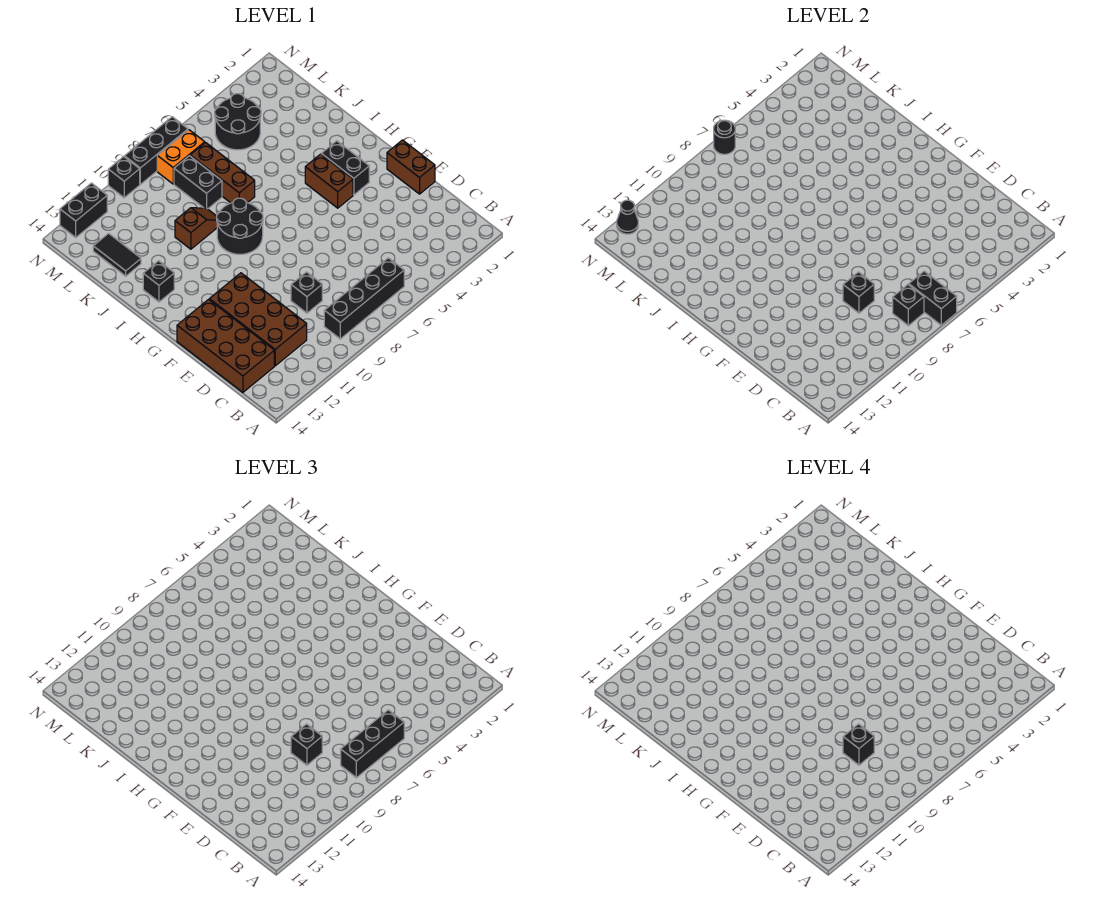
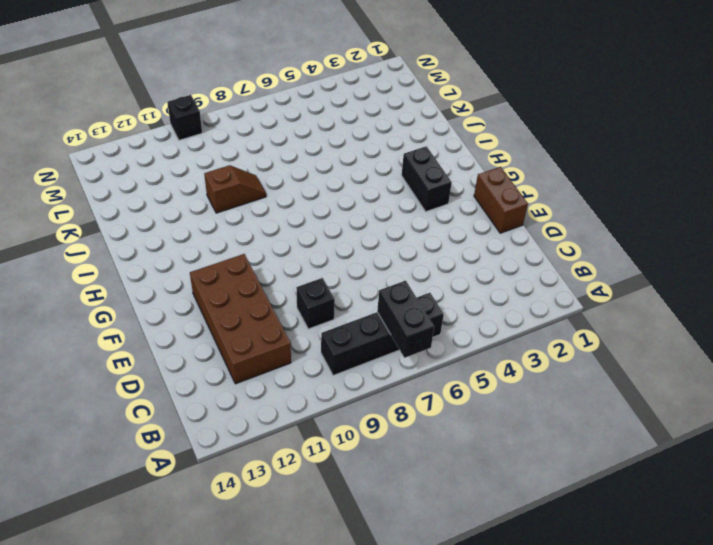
none -> brown 2x4 brick [177,299,274,392]
none -> brown 1x2 brick [305,154,353,208]
none -> black 2x2 round brick [217,198,263,254]

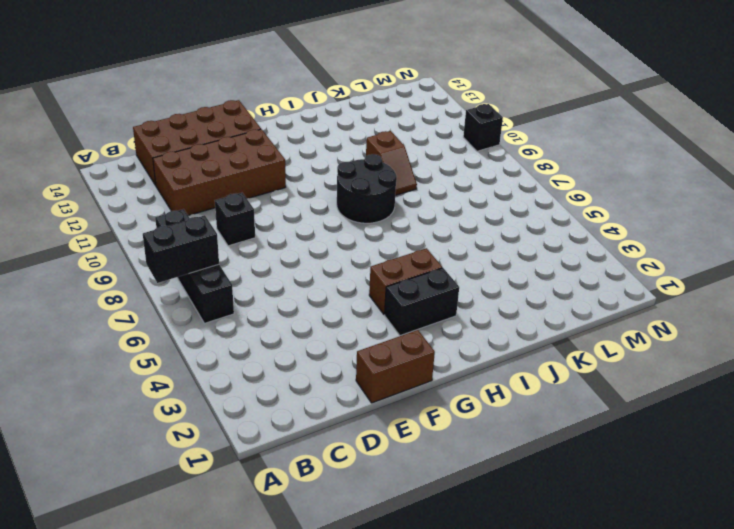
none -> black 1x1 brick [143,261,174,302]
none -> brown 1x3 brick [190,143,255,203]
none -> black 1x2 brick [174,156,222,209]

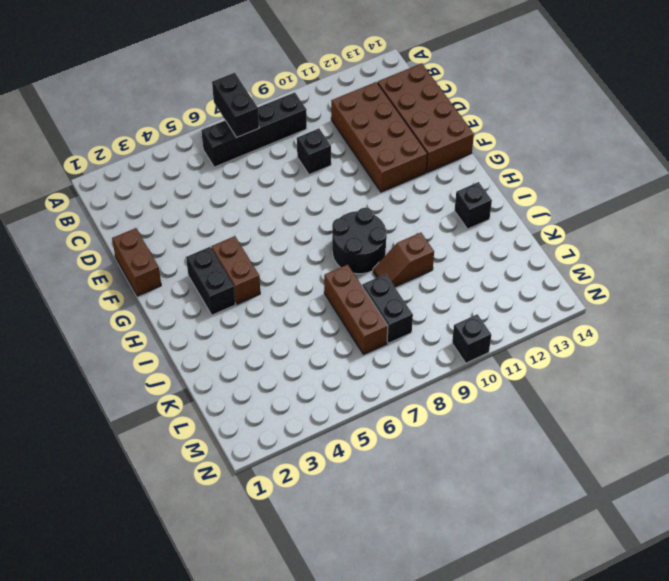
none -> black 1x2 tile [93,233,141,276]
none -> black 2x2 round brick [215,94,261,150]
none -> orange 1x2 brick [157,130,205,184]

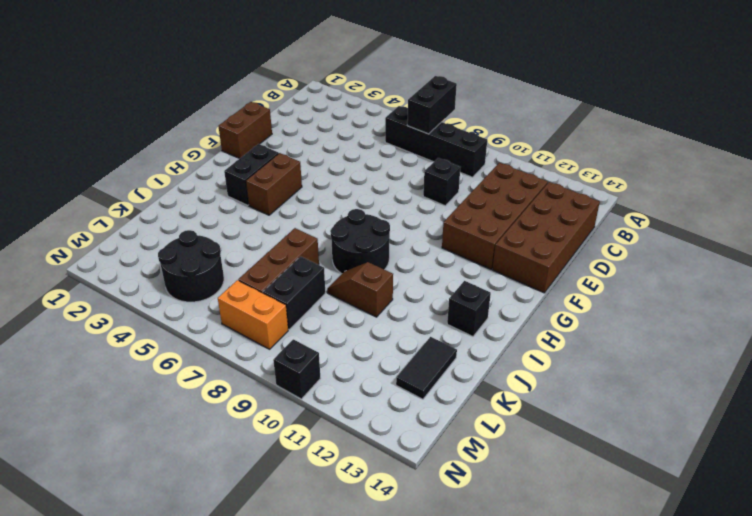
none -> black 1x3 brick [125,117,188,184]
none -> black 1x2 brick [60,183,107,237]
none -> black 1x1 brick [893,285,924,326]

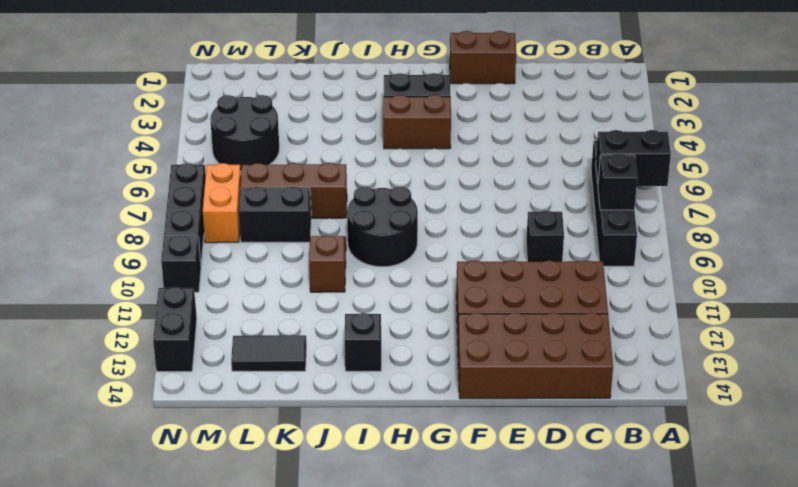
none -> black 1x1 brick [843,272,874,313]
none -> black 1x1 round brick [714,120,735,154]
none -> black 1x1 cone [617,200,638,234]

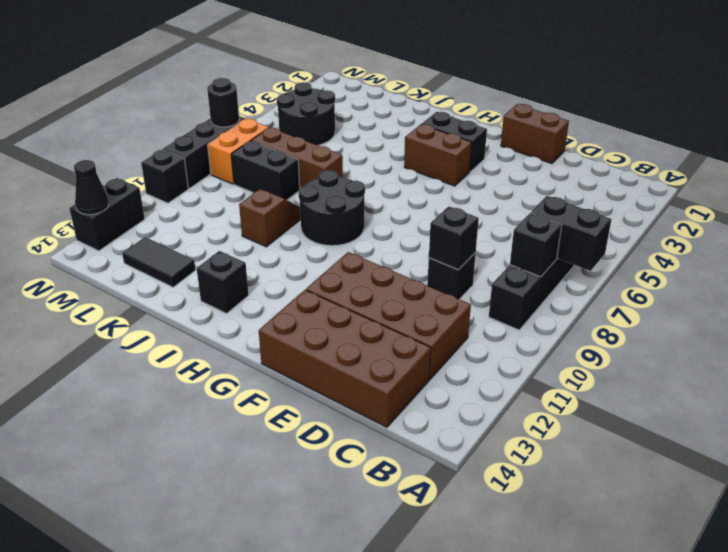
none -> black 1x3 brick [341,710,404,778]
none -> black 1x1 brick [291,724,322,765]
none -> black 1x1 brick [843,724,874,765]

